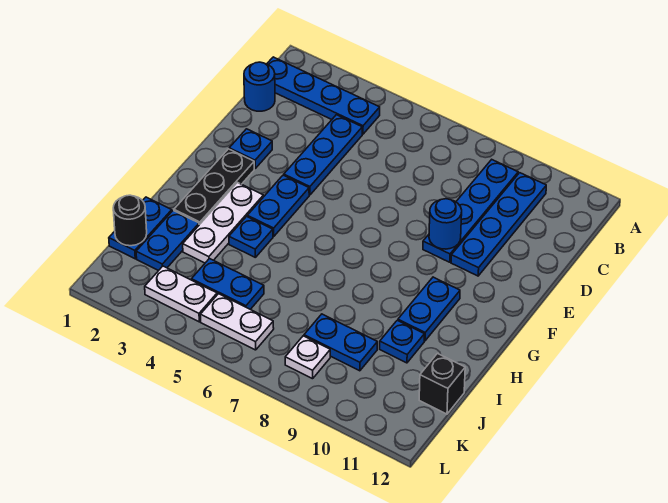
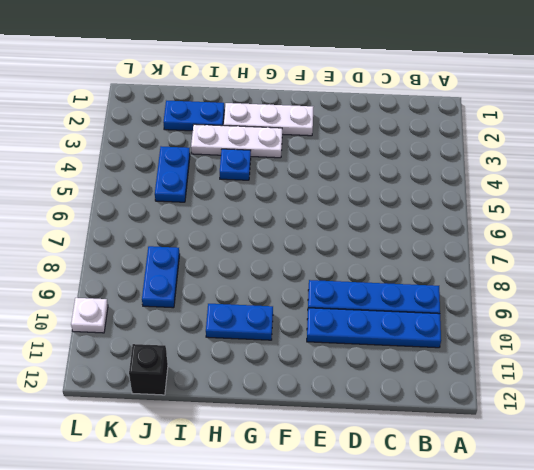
white 1x3 plate [224,103,313,136] -> black 1x3 plate [174,149,254,225]
white 1x1 plate [71,298,108,333] -> white 1x1 plate moved to [285,336,330,379]
none -> blue 1x4 plate [267,57,380,134]
none -> blue 1x1 round brick [244,62,275,111]
none -> blue 1x3 plate [284,115,362,195]

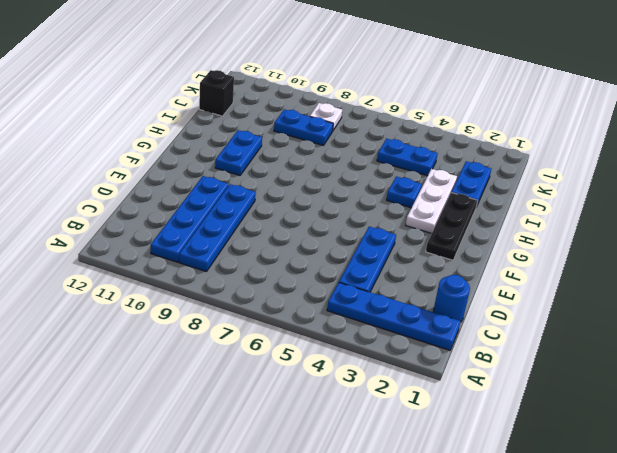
none -> blue 1x1 plate [229,129,272,168]
none -> blue 1x2 plate [247,175,309,237]
none -> blue 1x2 plate [109,197,172,259]

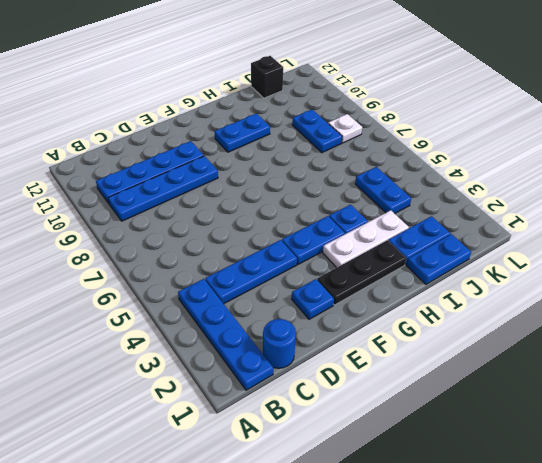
none -> blue 1x1 plate [380,320,424,363]
none -> white 1x2 plate [145,266,217,322]
none -> white 1x2 plate [200,294,274,350]

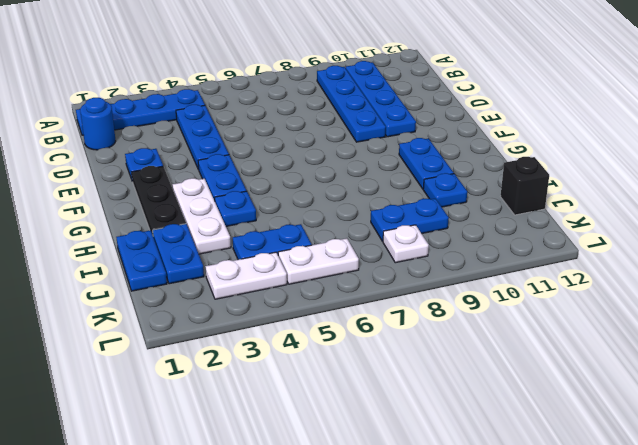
none -> blue 1x1 round brick [429,199,462,249]
none -> black 1x1 round brick [113,195,147,246]

